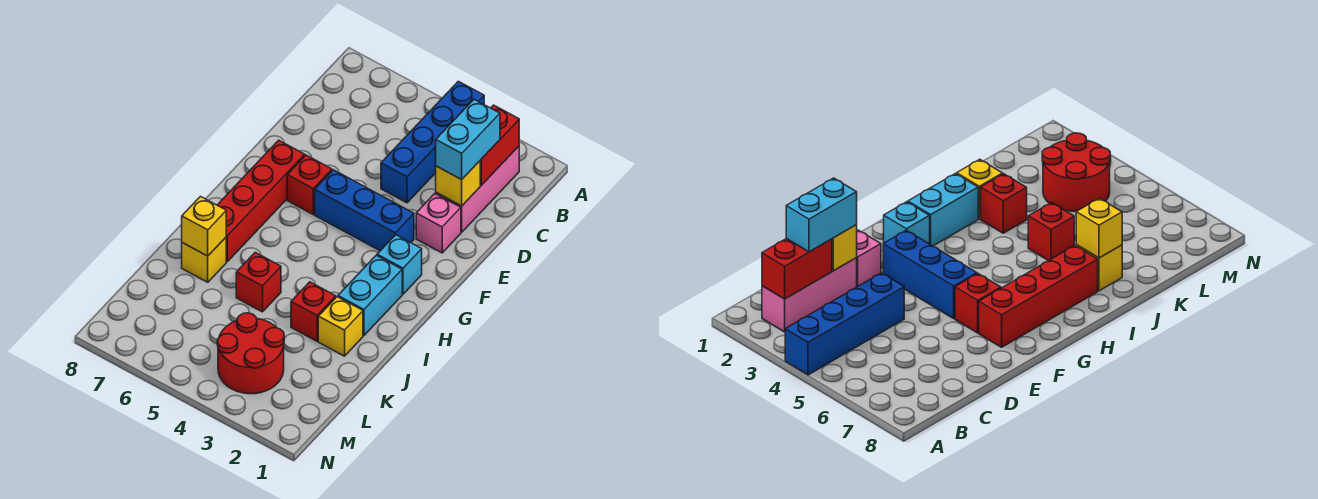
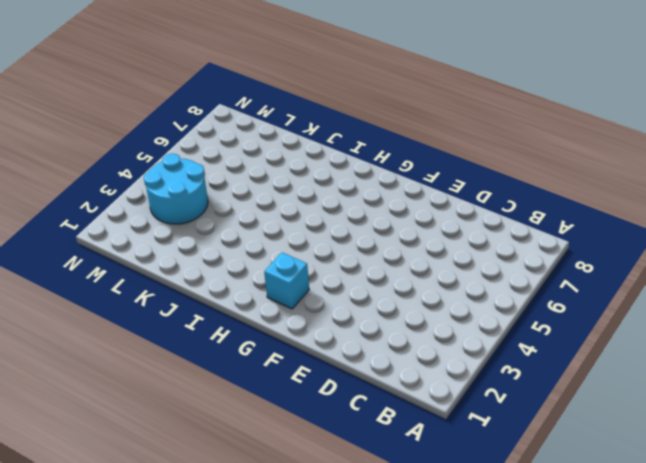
cyan 2x2 round brick [144,153,208,224] -> red 2x2 round brick [217,313,284,394]
none -> blue 1x4 brick [381,81,484,203]
none -> pink 1x3 brick [436,146,519,232]
none -> pink 1x1 brick [416,194,461,253]

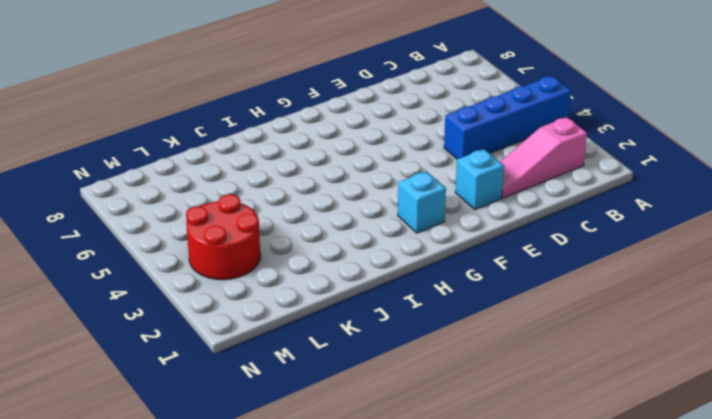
pink 1x3 slope [500,117,587,198] -> pink 1x3 brick [436,146,519,232]
cyan 1x1 brick [455,149,504,210] -> pink 1x1 brick [416,194,461,253]
none -> blue 1x3 brick [315,170,414,251]
none -> red 1x1 brick [287,155,332,214]
none -> red 1x4 brick [217,140,305,262]

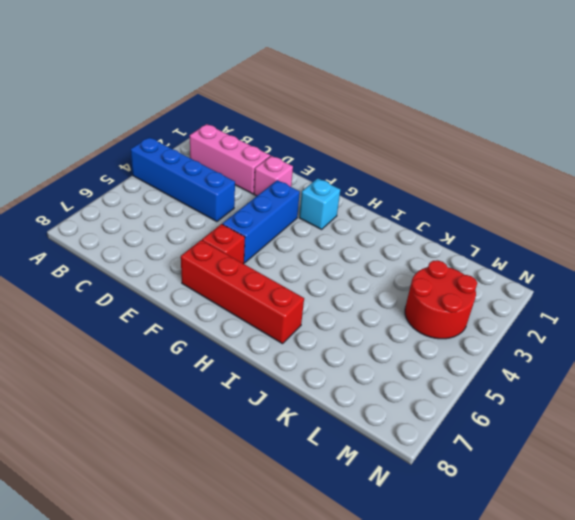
none -> cyan 1x2 brick [338,255,402,335]
none -> yellow 1x1 brick [318,297,363,356]
none -> red 1x1 brick [291,282,336,341]

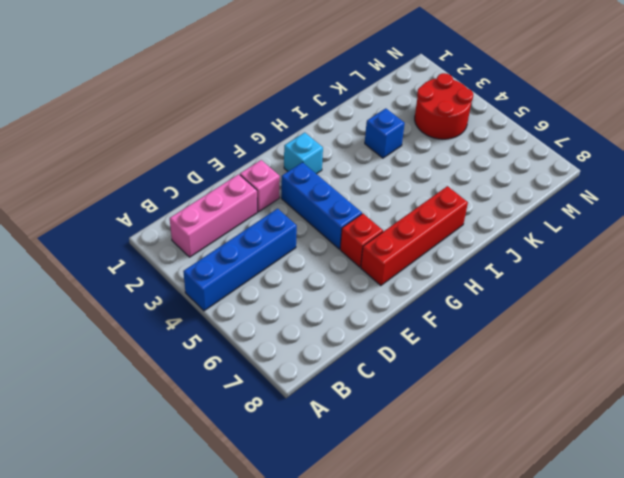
blue 1x1 brick [365,108,405,158] -> red 1x1 brick [291,282,336,341]
none -> cyan 1x2 brick [338,255,402,335]
none -> yellow 1x1 brick [318,297,363,356]
none -> red 1x1 brick [236,252,281,312]

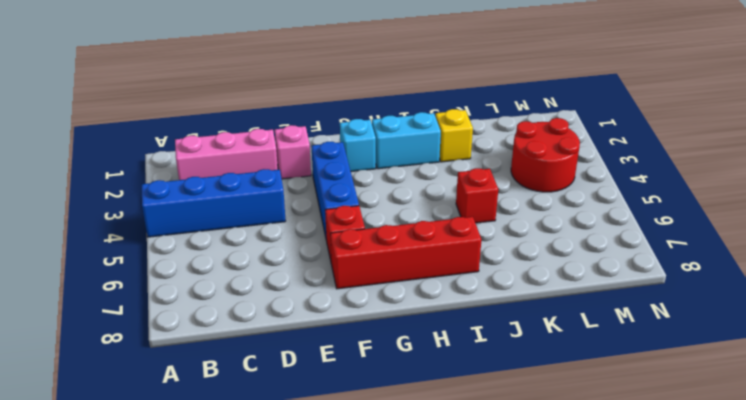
none -> red 1x1 brick [291,282,336,341]
none -> yellow 1x1 brick [182,238,226,282]
none -> red 1x2 brick [480,105,519,185]

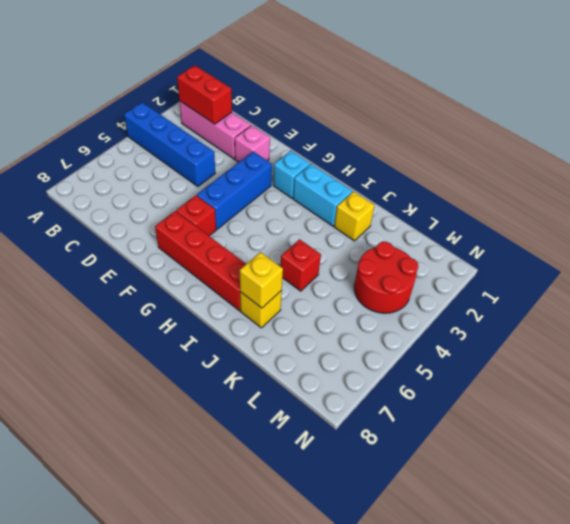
none -> red 1x1 brick [291,282,336,341]
none -> yellow 1x1 brick [436,161,480,206]
none -> cyan 1x2 brick [436,99,500,180]

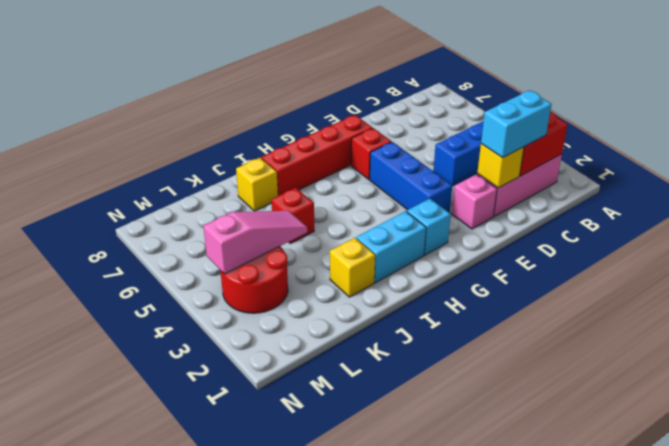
pink 1x3 slope [203,211,307,274] -> none
none -> red 1x1 brick [291,282,336,341]
none -> yellow 1x1 brick [182,197,226,256]

